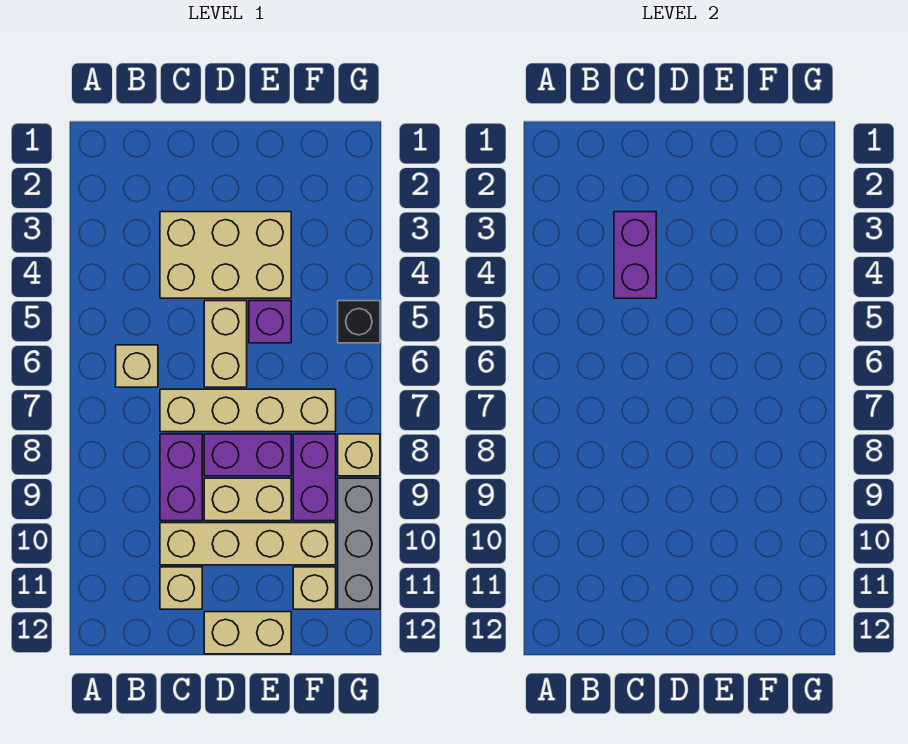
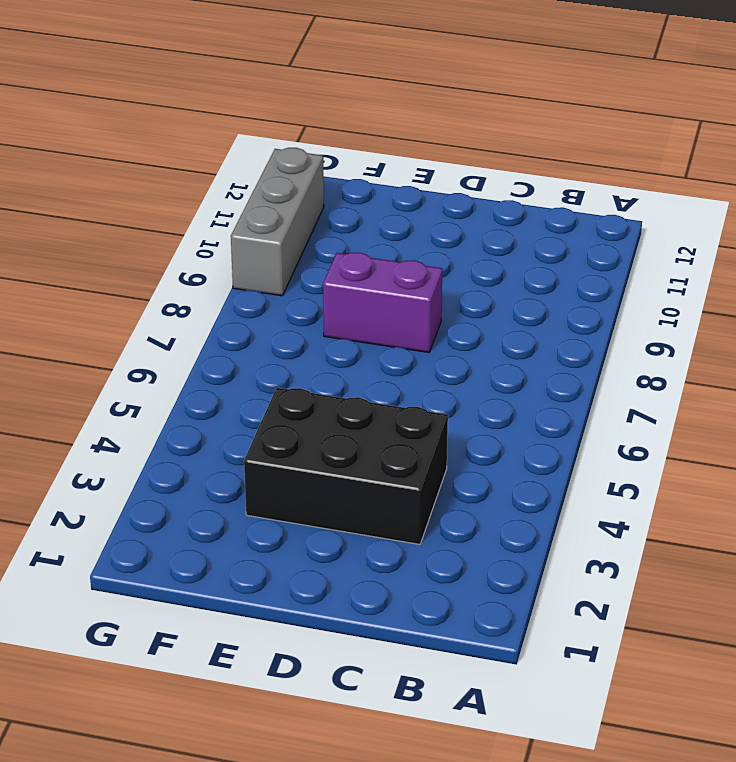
black 2x3 brick [244,388,448,544] -> tan 2x3 brick [160,212,291,298]
none -> tan 1x1 brick [116,345,158,387]
none -> tan 1x4 brick [160,389,336,432]
none -> purple 1x2 brick [160,434,202,521]

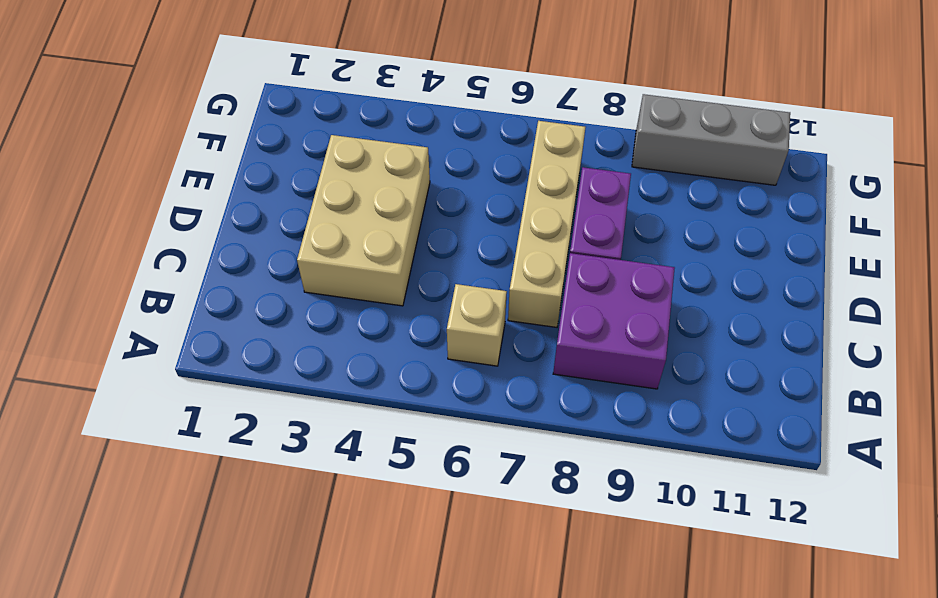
purple 2x2 brick [553,253,675,389] -> purple 1x2 brick [160,434,202,521]
none -> tan 1x4 brick [160,523,336,565]
none -> tan 1x1 brick [160,567,202,609]
none -> tan 1x2 brick [204,301,247,387]

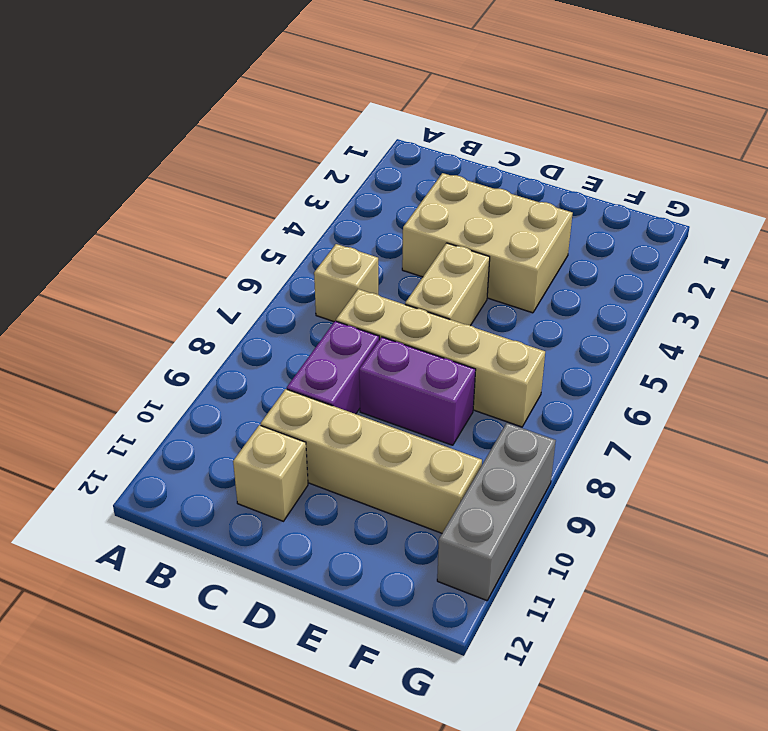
none -> tan 1x2 brick [204,478,291,521]
none -> tan 1x2 brick [204,612,291,654]
none -> purple 1x1 brick [249,301,291,343]

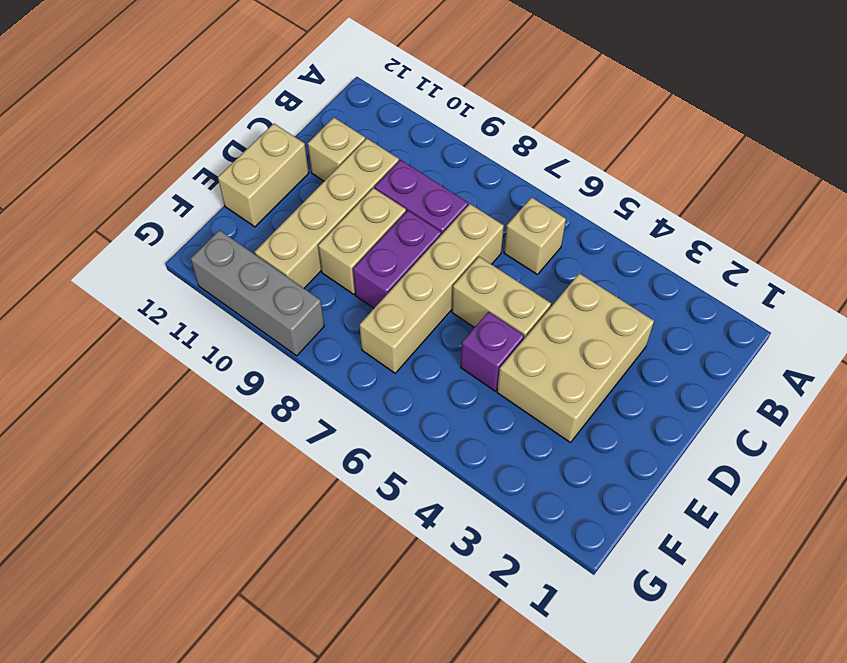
none -> purple 1x2 brick [293,434,336,521]
none -> tan 1x1 brick [293,567,336,609]
none -> black 1x1 brick [338,301,380,343]

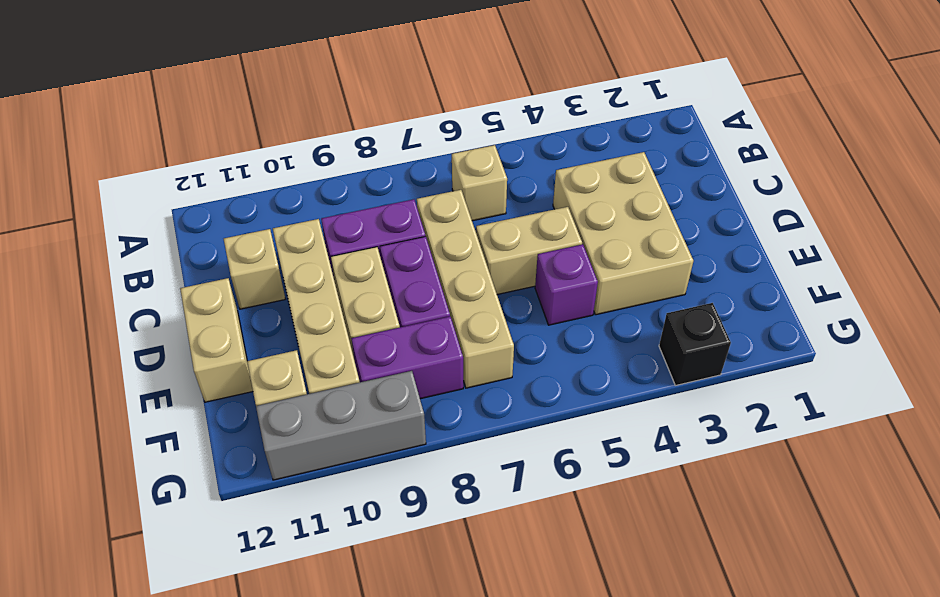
black 1x1 brick [659,303,731,386] -> black 1x1 brick moved to [338,301,380,343]
none -> tan 1x1 brick [338,434,380,476]
none -> purple 1x2 brick [614,212,656,298]

